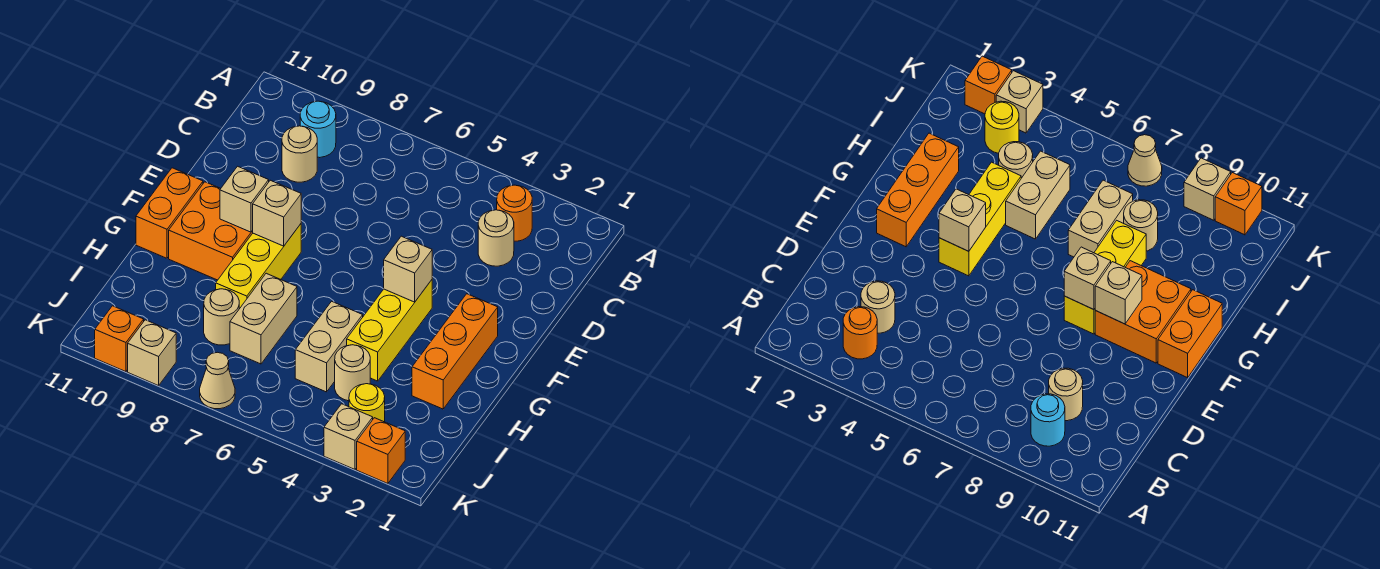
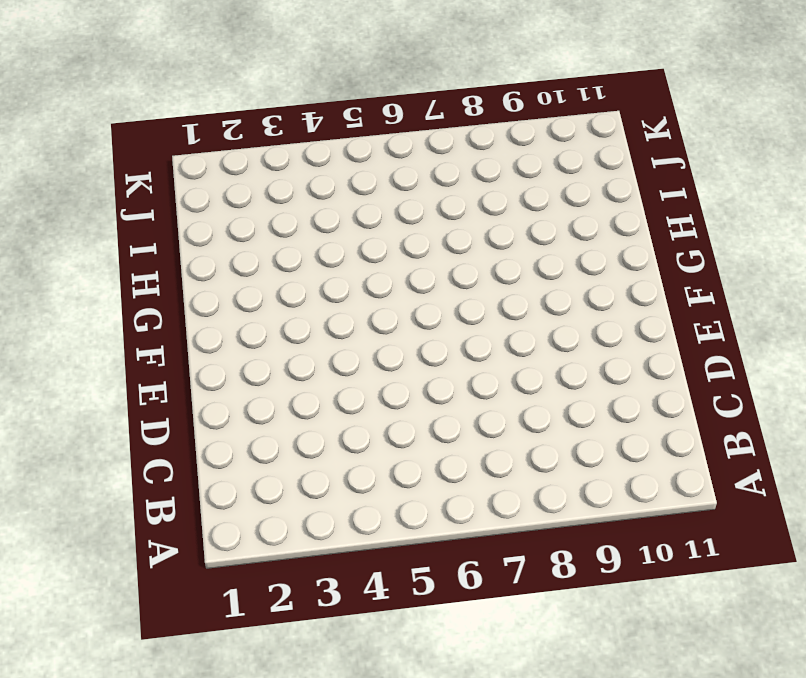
none -> orange 1x1 round brick [497,185,532,241]
none -> cyan 1x1 round brick [300,101,336,158]
none -> tan 1x1 round brick [478,210,514,266]

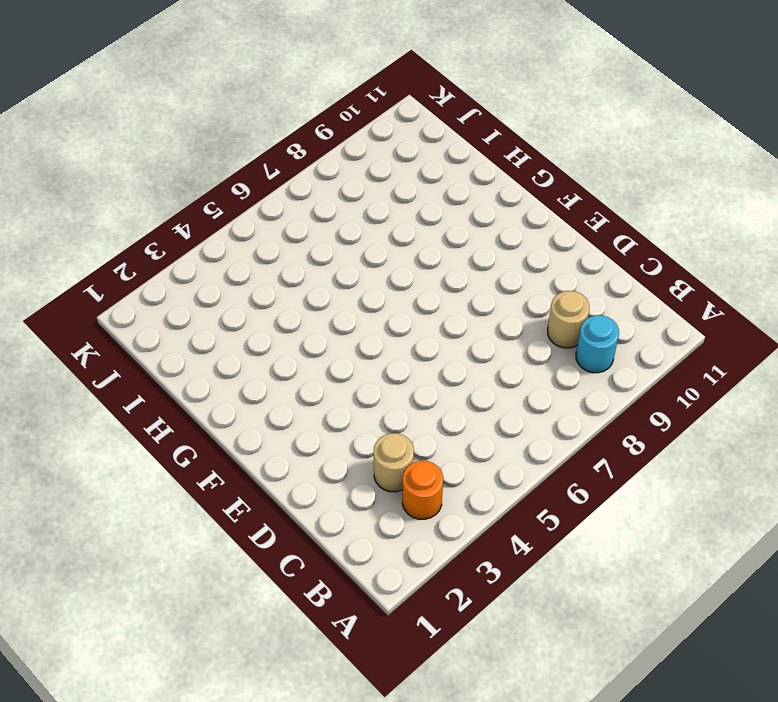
none -> orange 1x3 brick [412,294,498,409]
none -> yellow 1x3 brick [347,280,432,381]
none -> yellow 1x3 brick [216,224,301,309]

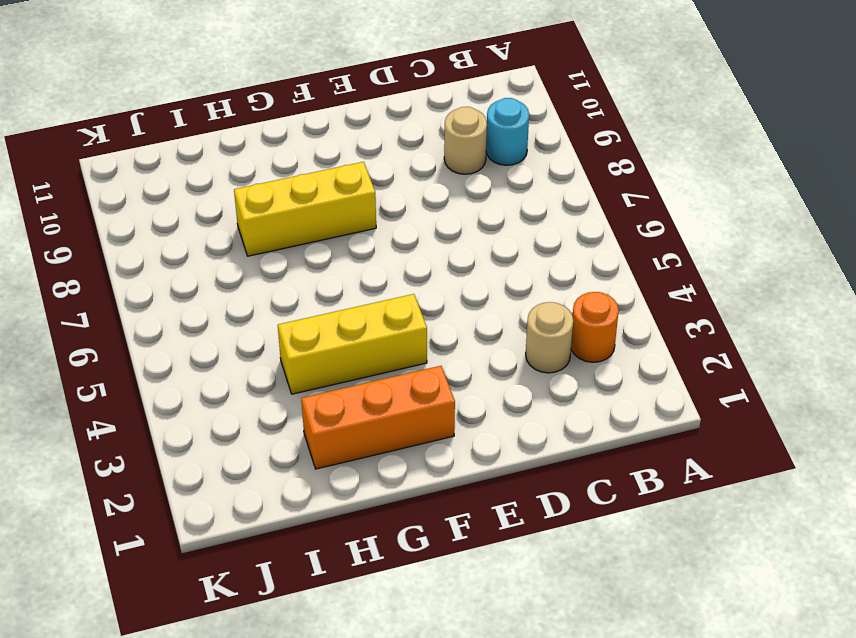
none -> orange 2x2 brick [169,182,253,280]
none -> orange 1x2 brick [136,168,203,258]
none -> tan 1x2 brick [295,301,363,392]

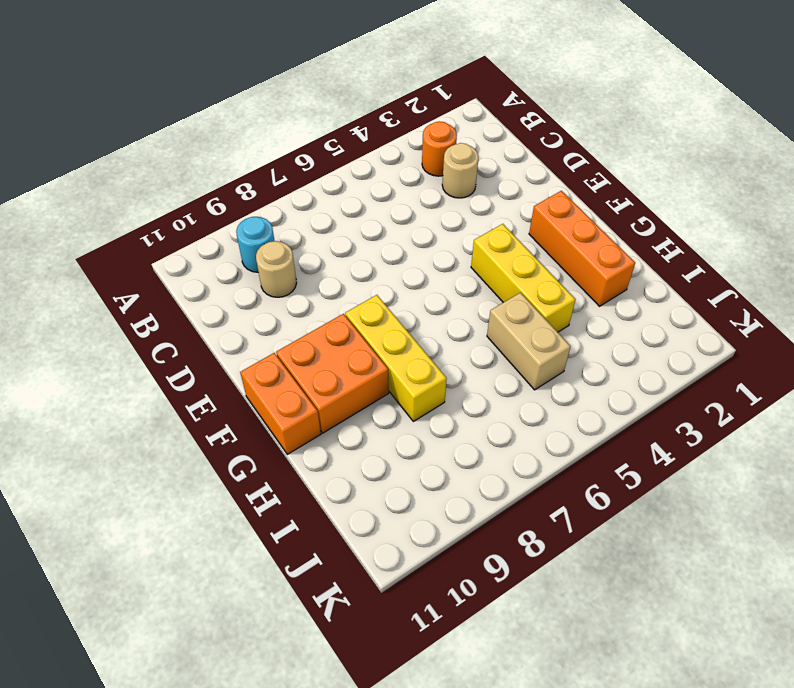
none -> tan 1x2 brick [230,273,297,364]
none -> tan 1x1 round brick [335,345,370,401]
none -> tan 1x1 round brick [204,289,239,345]

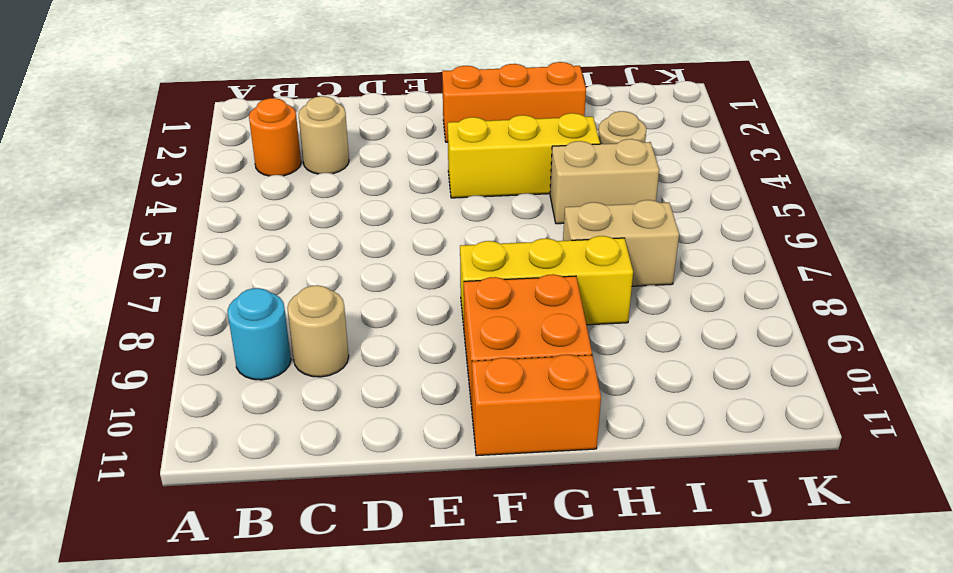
none -> tan 1x1 round brick [204,289,239,345]
none -> yellow 1x1 round brick [349,384,385,422]
none -> orange 1x1 brick [357,418,405,484]

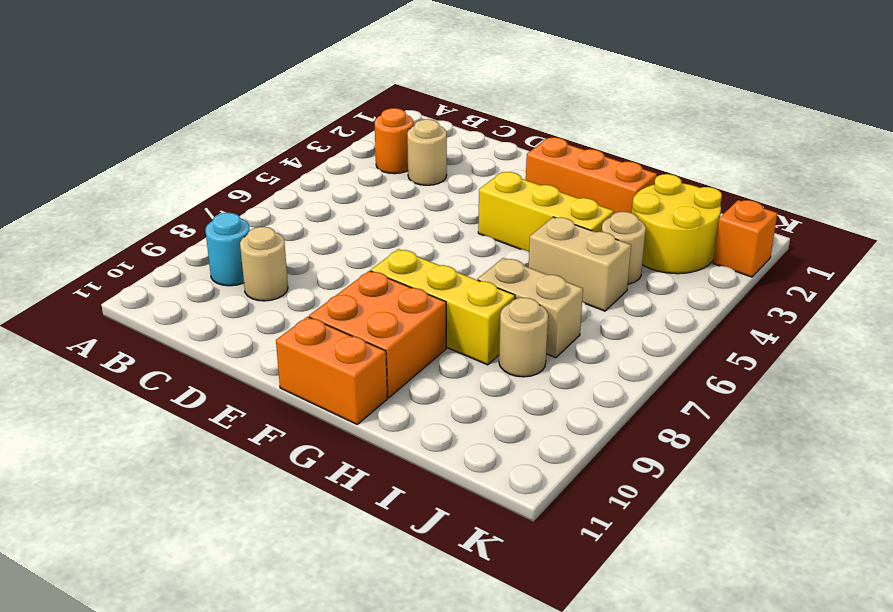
yellow 2x2 round brick [632,174,722,274] -> yellow 1x1 round brick [349,384,385,422]
none -> tan 1x1 brick [324,404,373,469]
none -> tan 1x1 cone [200,352,235,409]
none -> tan 1x1 brick [128,320,176,386]

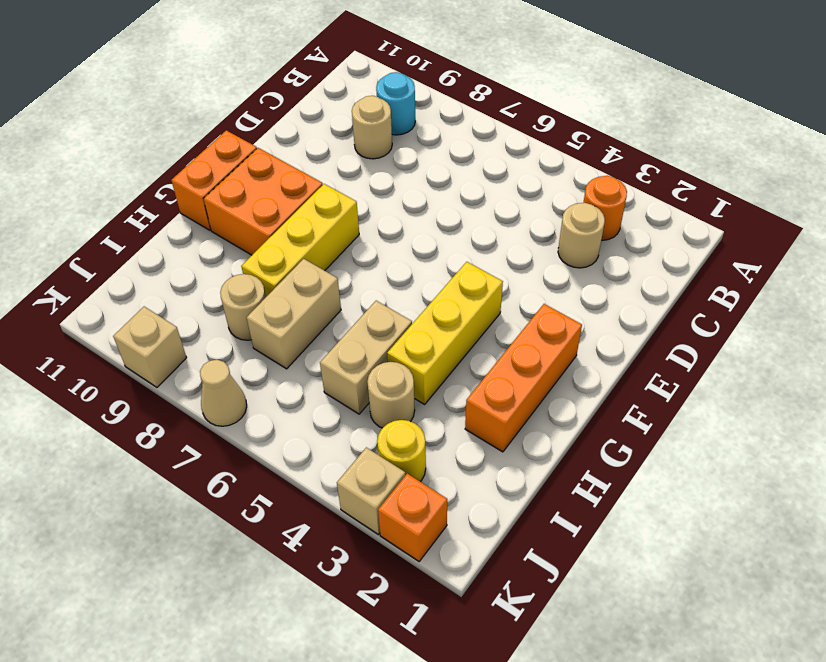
none -> orange 1x1 brick [95,306,144,372]
none -> tan 1x1 brick [384,236,432,302]
none -> tan 1x1 brick [252,180,301,246]

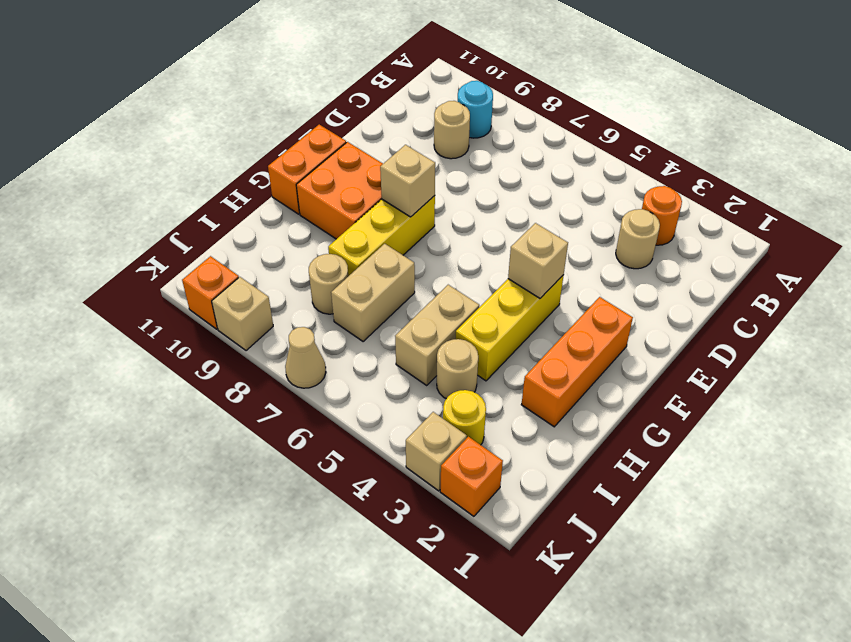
none -> tan 1x1 brick [220,166,269,232]

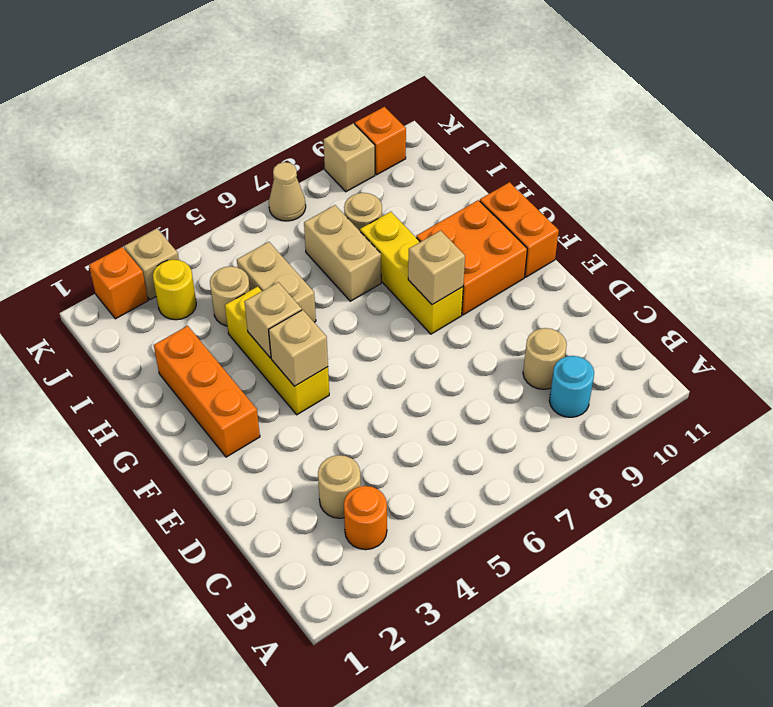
tan 1x1 brick [244,282,302,358] -> tan 1x1 brick moved to [220,166,269,232]

